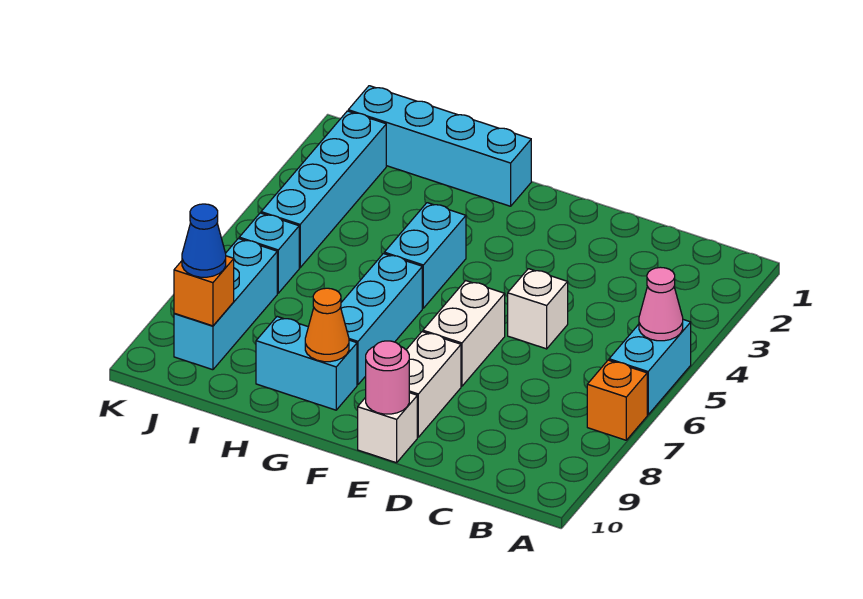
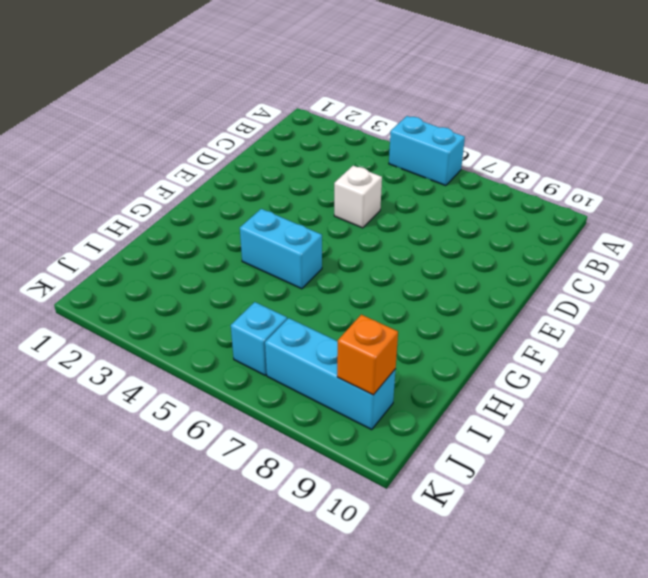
none -> orange 1x1 brick [587,360,647,440]
none -> white 1x2 brick [423,281,505,386]
none -> white 1x2 brick [406,332,461,437]

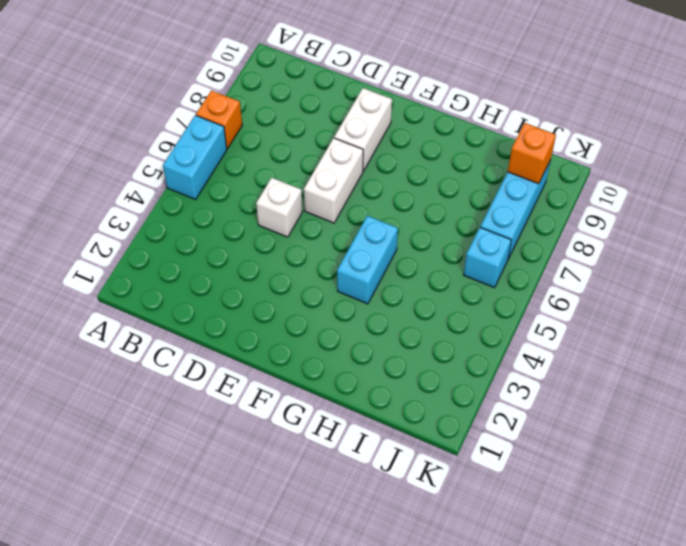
none -> white 1x1 brick [358,393,417,463]
none -> cyan 1x4 brick [348,86,531,206]
none -> cyan 1x3 brick [341,254,422,385]

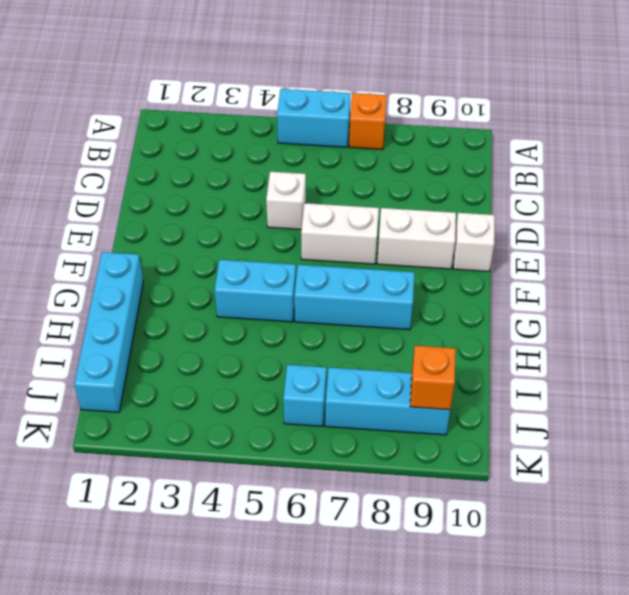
none -> cyan 1x2 brick [256,317,357,410]
none -> cyan 1x4 brick [261,111,386,268]
none -> pink 1x1 cone [639,267,683,341]

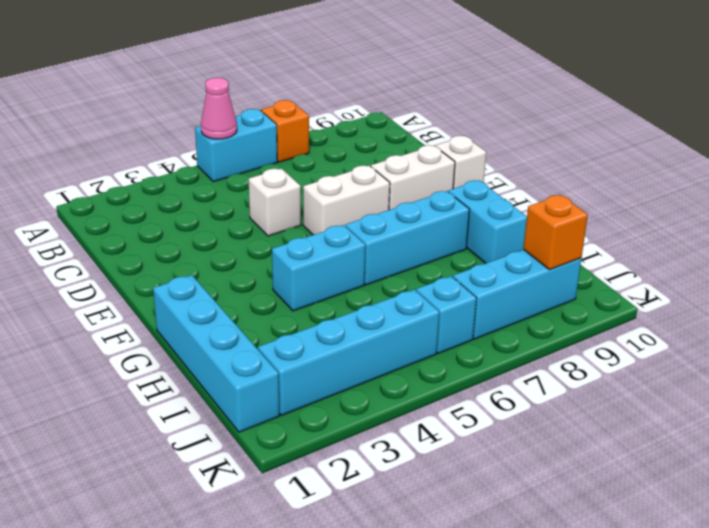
none -> pink 1x1 round brick [366,341,409,414]
none -> orange 1x1 cone [305,288,349,362]
none -> blue 1x1 cone [182,204,226,277]

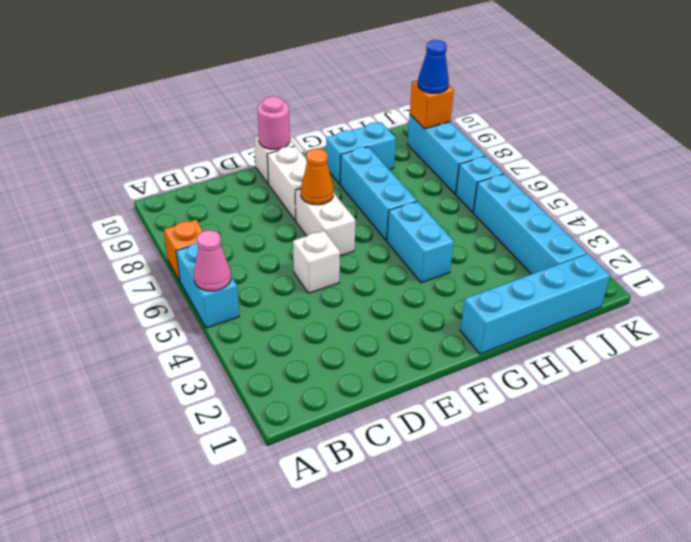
orange 1x1 cone [301,149,334,205] -> orange 1x1 cone moved to [305,288,349,362]

